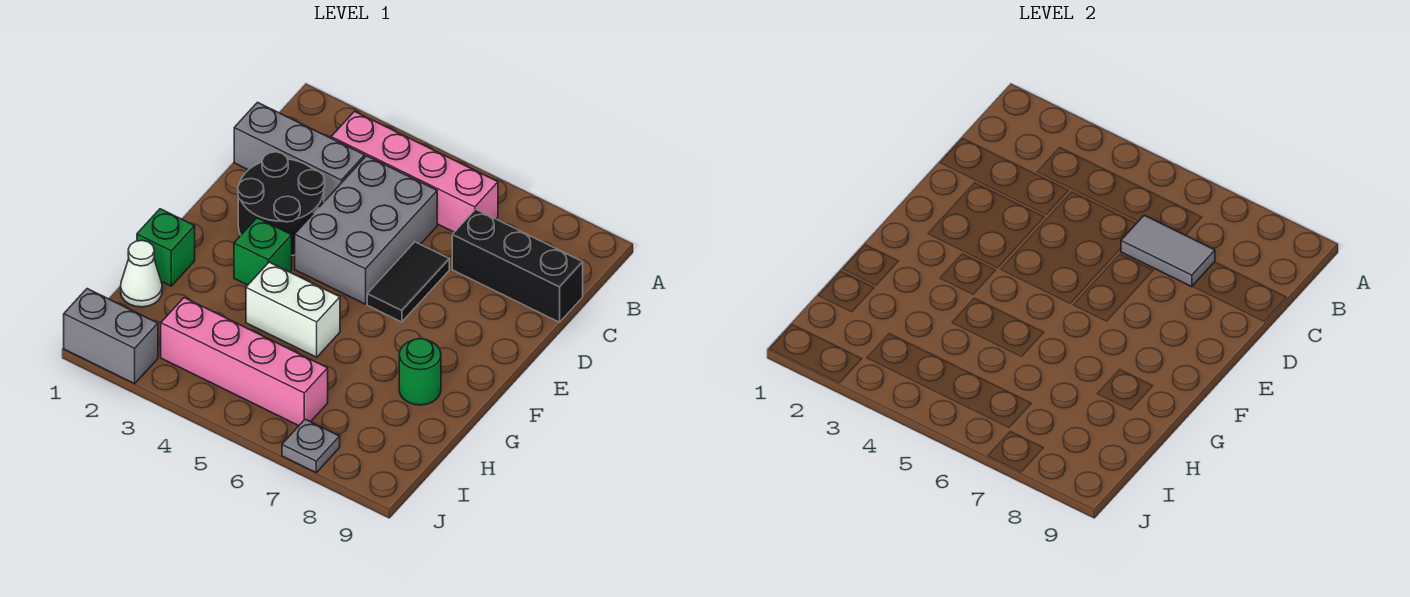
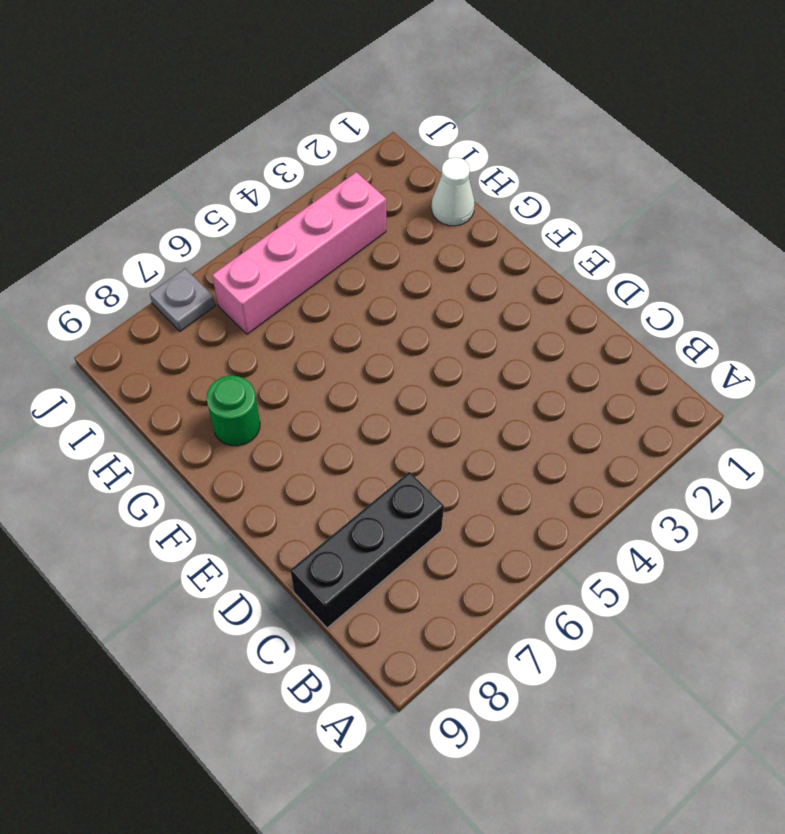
none -> pink 1x4 brick [331,111,498,232]
none -> grey 1x3 brick [234,102,365,201]
none -> grey 2x3 brick [295,156,437,304]

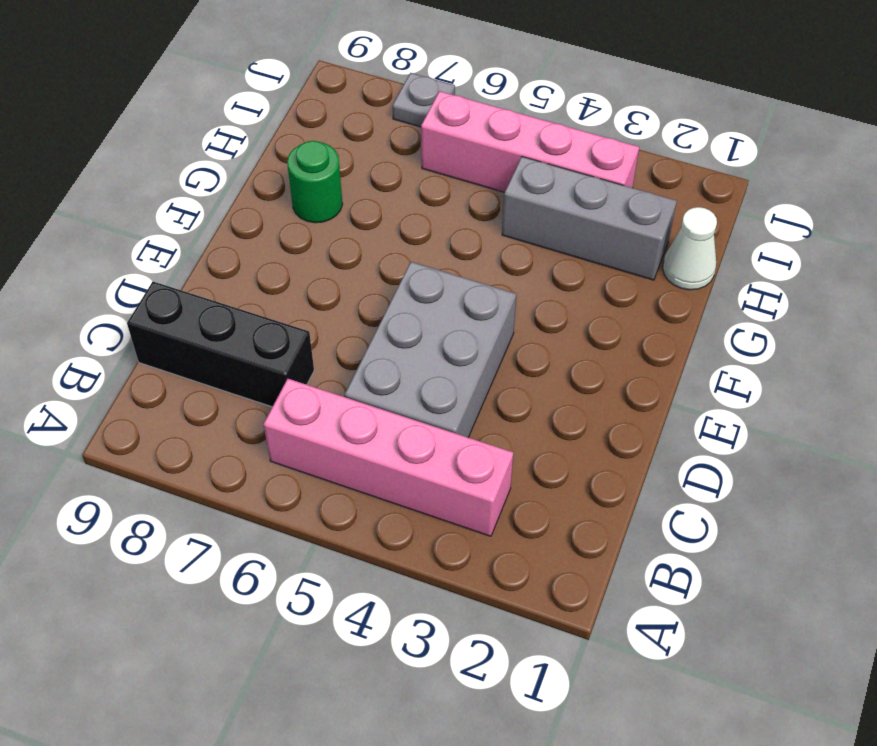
grey 1x3 brick [502,157,677,280] -> grey 1x3 brick moved to [234,102,365,201]
none -> black 2x2 round brick [238,152,325,255]
none -> black 1x2 tile [367,242,449,322]
none -> green 1x1 brick [234,218,292,285]

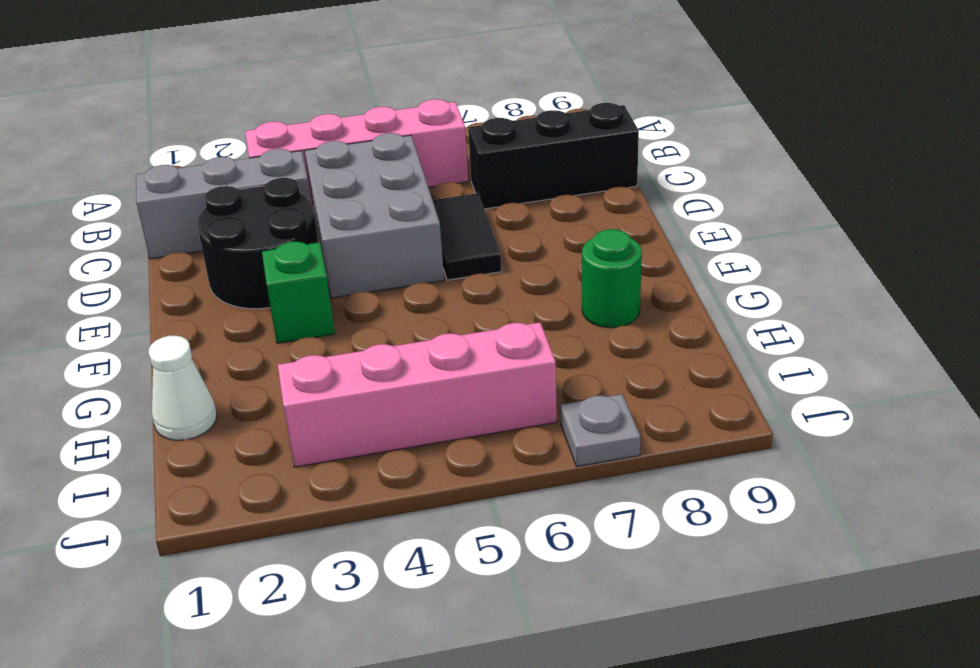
none -> green 1x1 brick [137,209,195,286]
none -> white 1x2 brick [246,262,340,357]
none -> grey 1x2 brick [64,289,158,384]

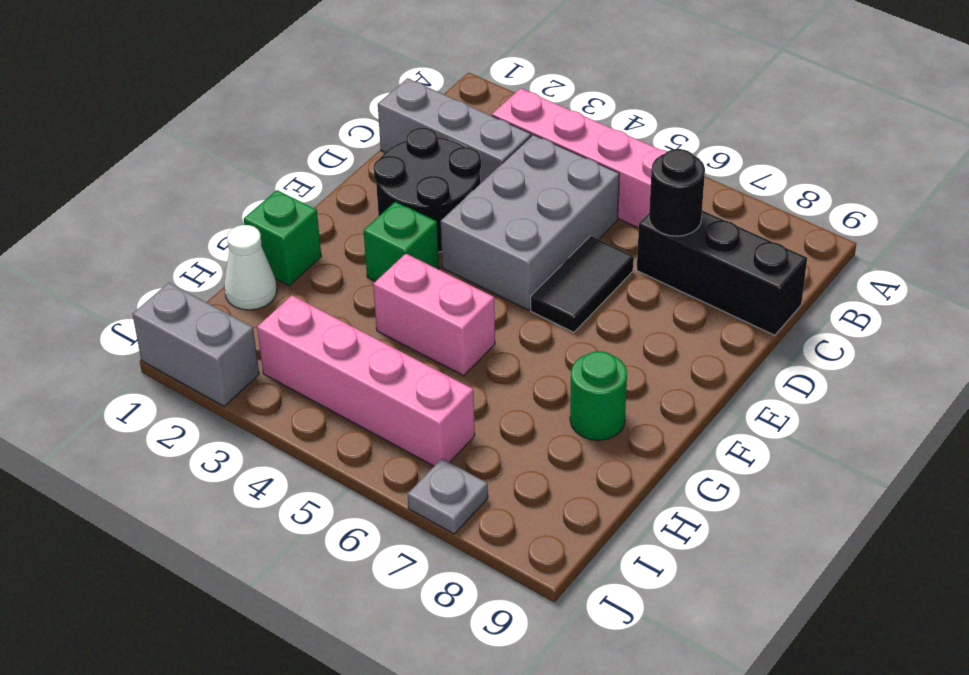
black 1x1 round brick [649,149,705,236] -> grey 1x2 tile [1121,215,1215,287]
pink 1x2 brick [373,254,495,375] -> white 1x2 brick [246,262,340,357]

